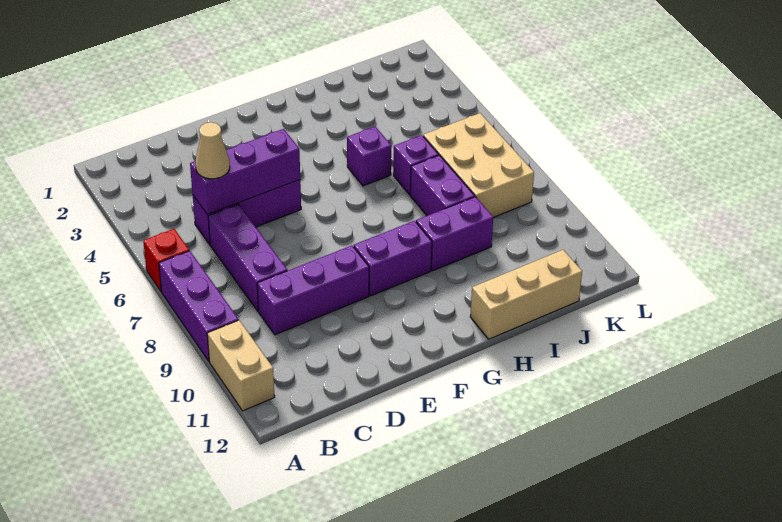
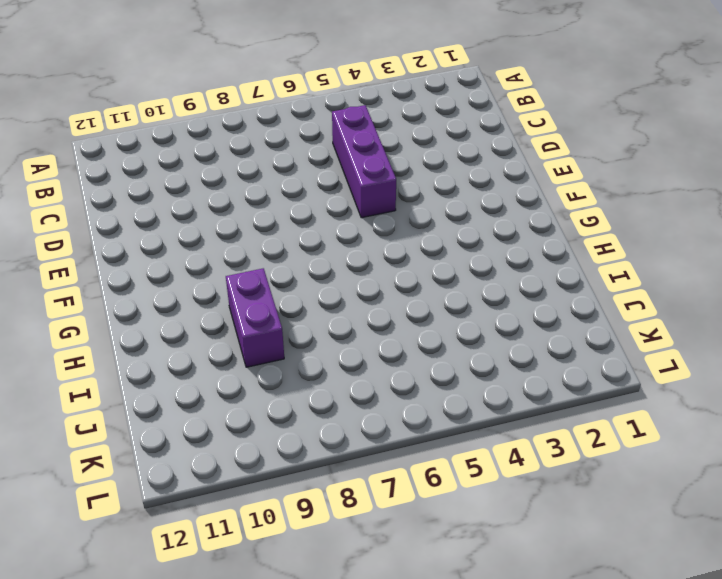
none -> red 1x1 brick [143,229,189,291]
none -> purple 1x3 brick [159,251,239,361]
none -> tan 1x2 brick [207,320,275,411]

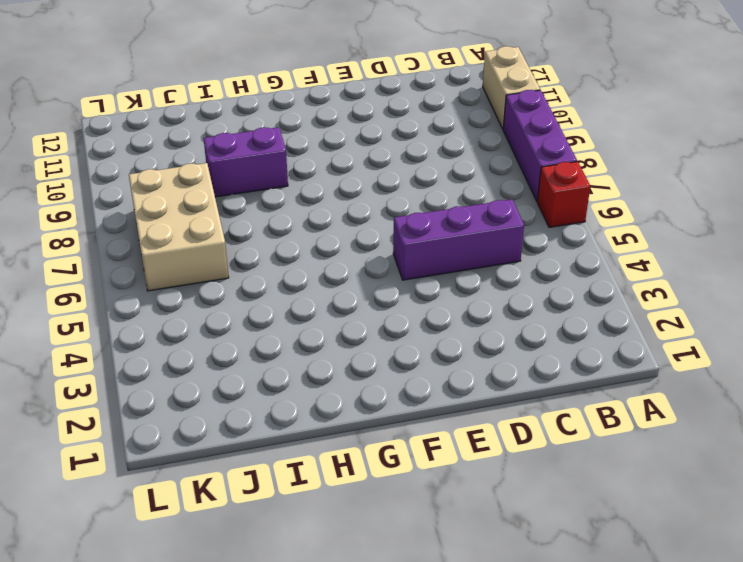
none -> purple 1x3 brick [208,204,287,311]
none -> purple 1x3 brick [257,246,369,335]
none -> purple 1x2 brick [353,221,432,296]

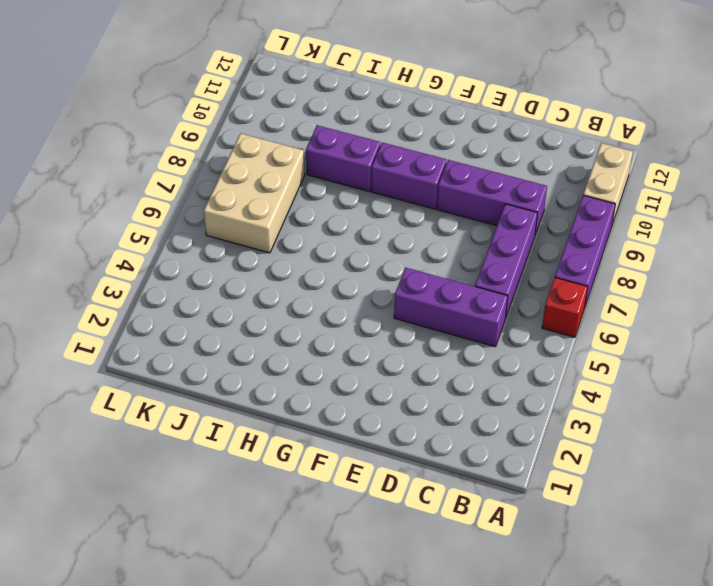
none -> purple 1x1 brick [347,127,391,186]
none -> tan 1x3 brick [470,250,582,339]
none -> purple 1x1 brick [393,135,439,195]

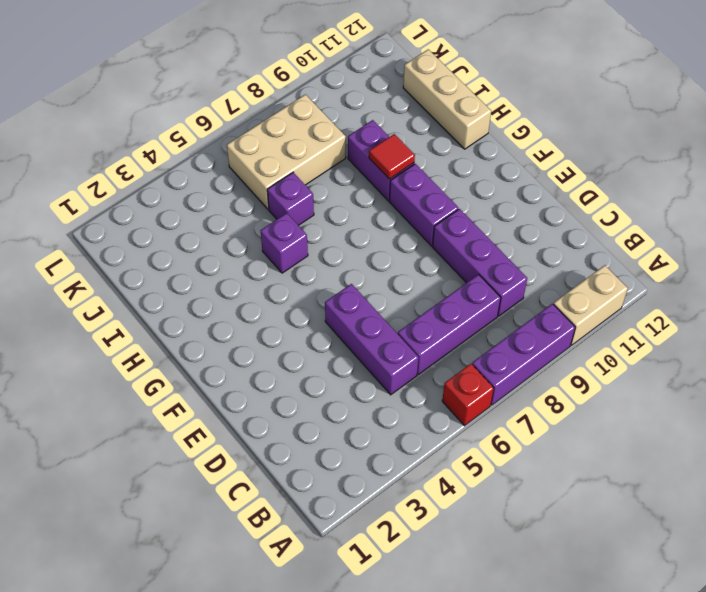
red 1x1 tile [369,134,415,179] -> none
none -> purple 1x2 brick [410,155,475,216]
none -> purple 1x3 brick [190,129,300,214]
none -> tan 1x1 cone [195,122,230,179]

